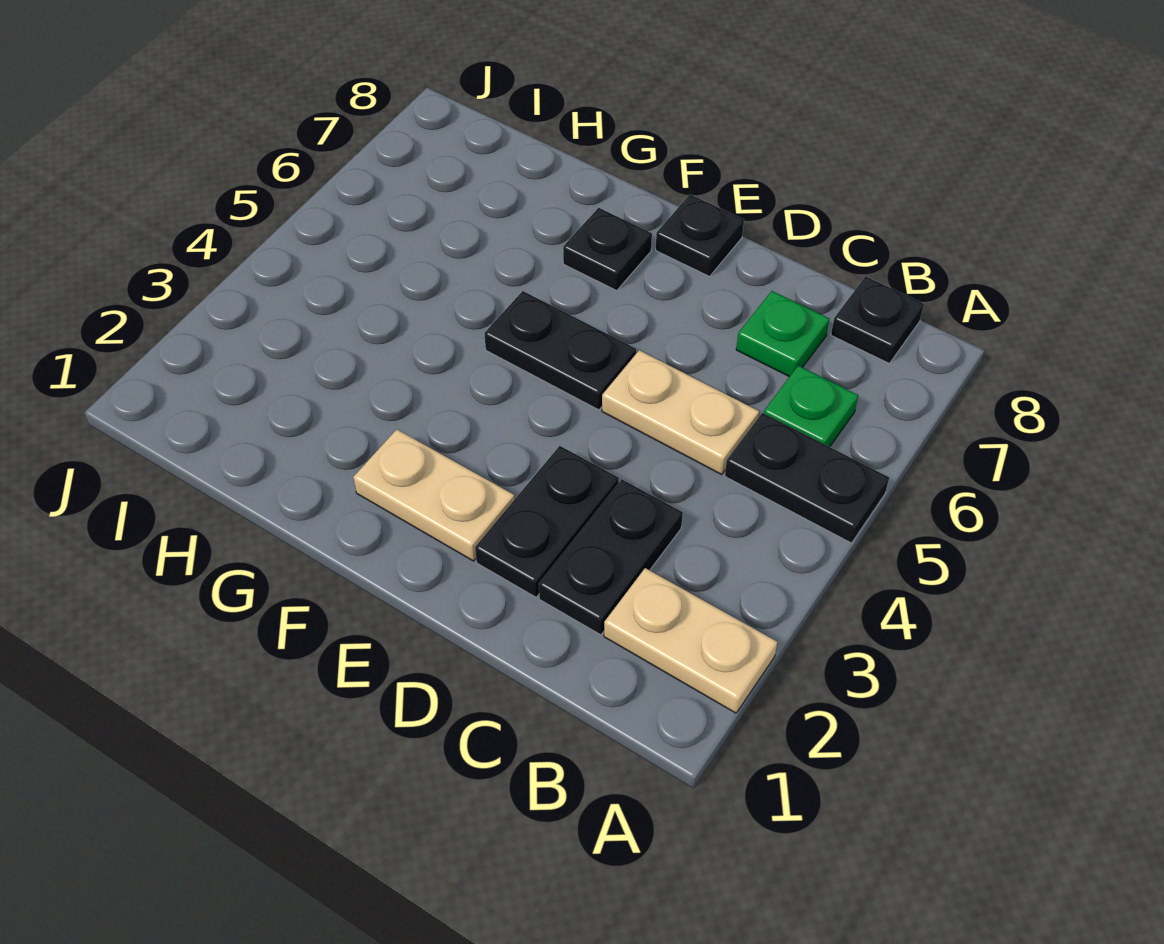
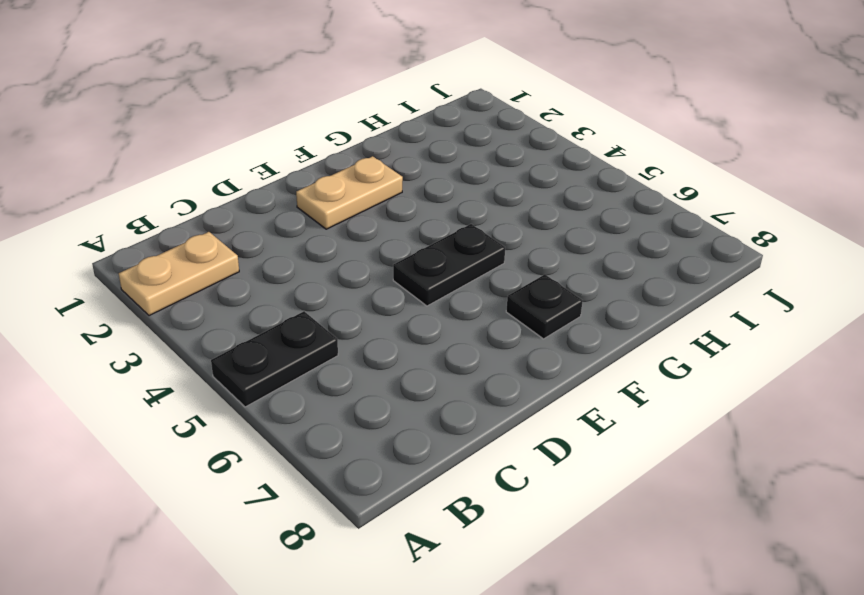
none -> green 1x1 plate [764,366,858,447]
none -> black 1x1 plate [831,277,924,363]
none -> black 1x2 plate [539,480,683,635]

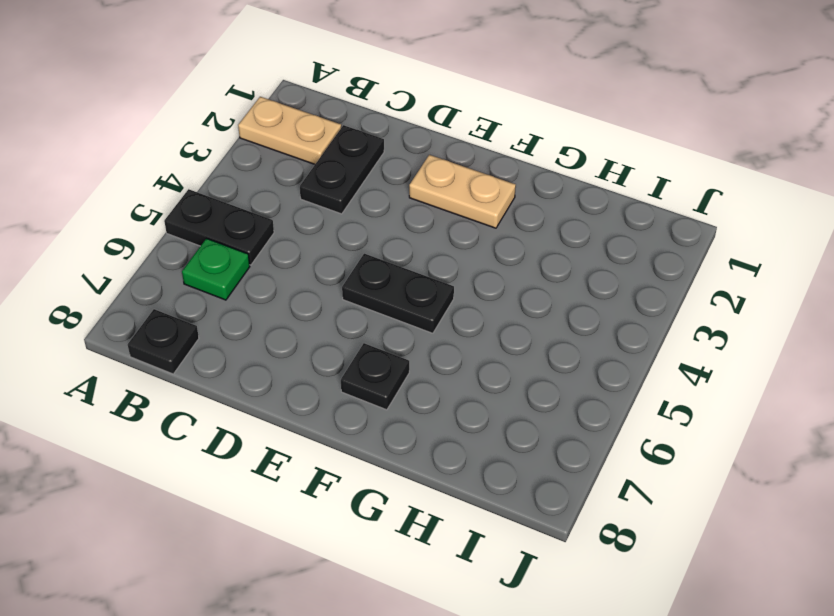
none -> tan 1x2 plate [602,350,759,474]
none -> green 1x1 plate [736,291,829,377]
none -> black 1x2 plate [475,446,619,597]

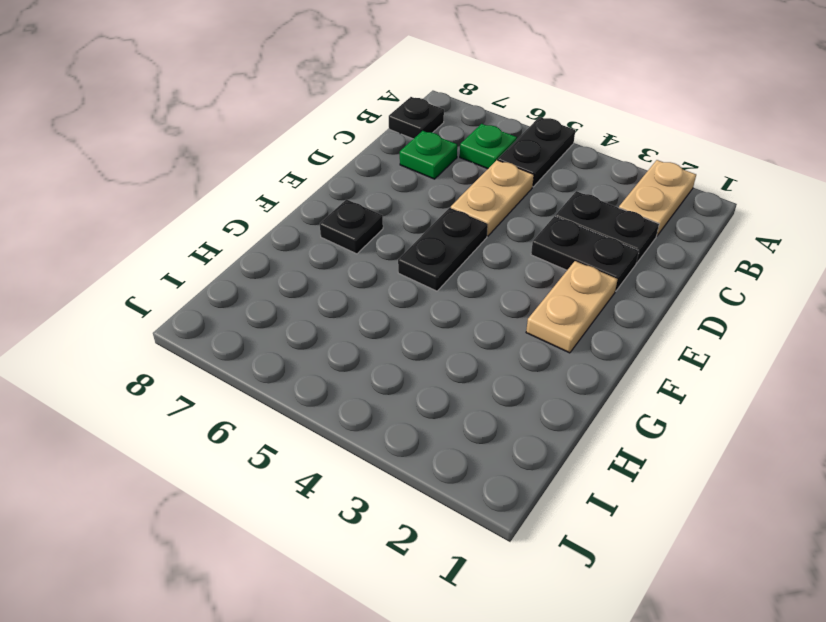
none -> black 1x1 plate [656,195,744,276]

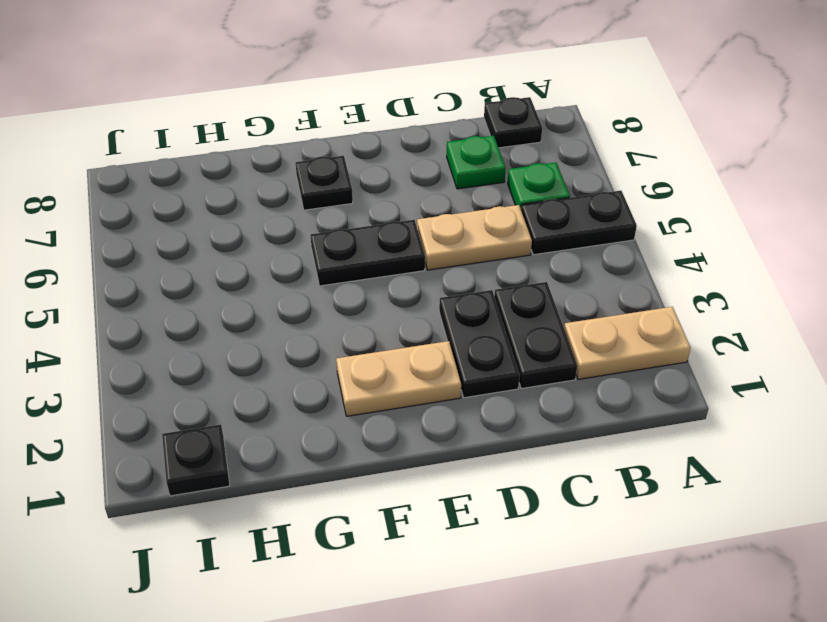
black 1x1 plate [162,425,230,496] -> black 1x1 plate moved to [656,195,744,276]

